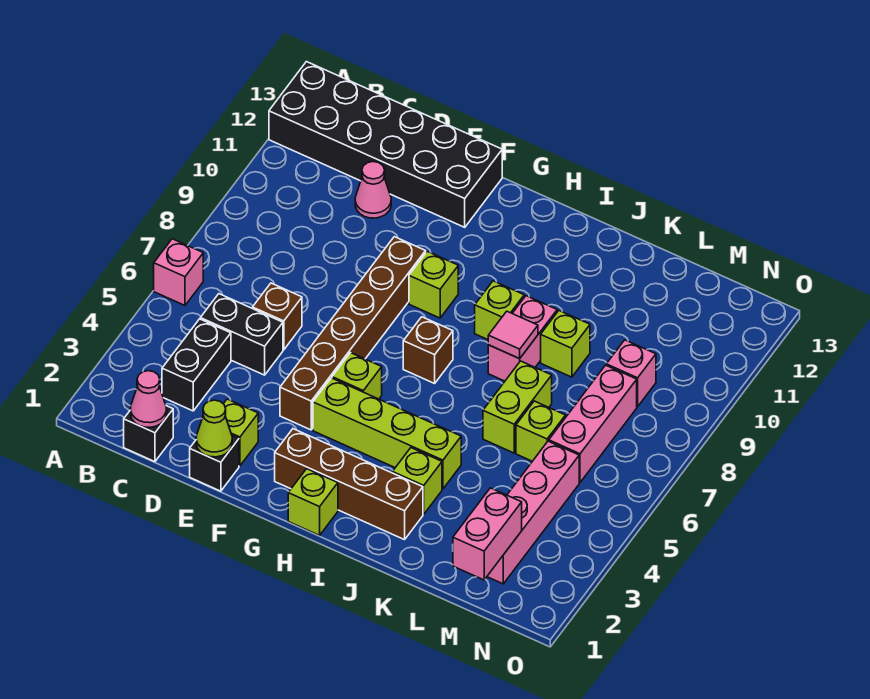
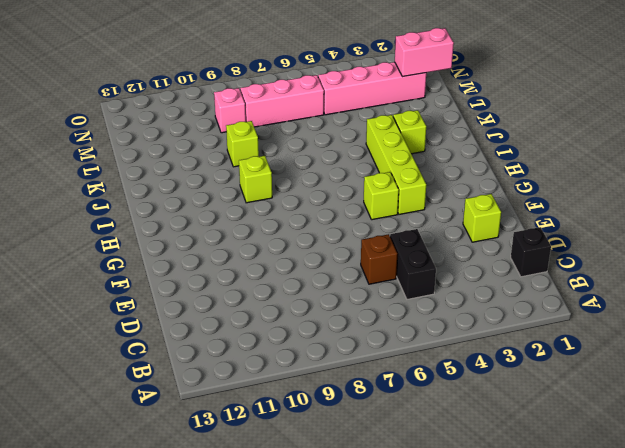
none -> pink 1x1 brick [154,239,203,305]
none -> black 2x6 brick [269,62,502,227]
none -> black 1x2 brick [162,319,231,411]

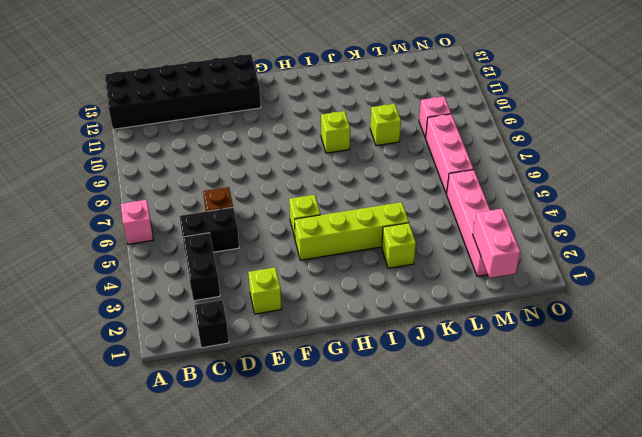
none -> pink 1x1 cone [355,162,391,218]
none -> black 1x1 brick [190,435,239,491]
none -> brown 1x6 brick [280,237,426,430]

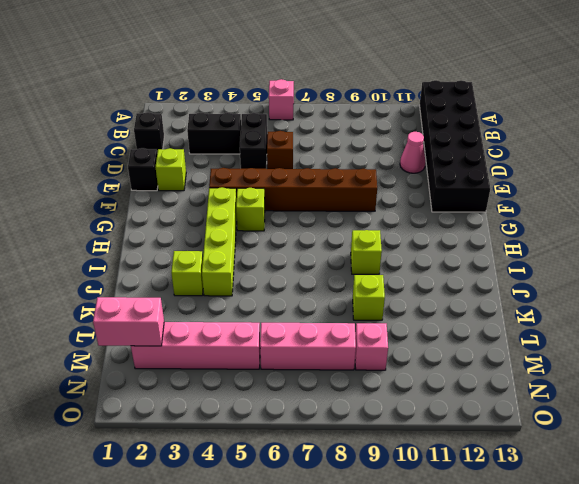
none -> brown 1x4 brick [275,429,423,540]
none -> lime 1x1 brick [409,251,458,318]
none -> lime 1x1 brick [288,469,338,535]

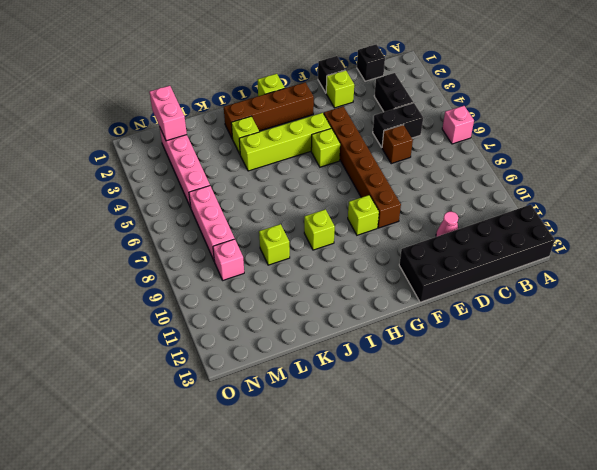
none -> brown 1x1 brick [403,317,453,383]
none -> pink 1x2 brick [488,296,557,381]
none -> lime 1x2 brick [483,361,552,453]

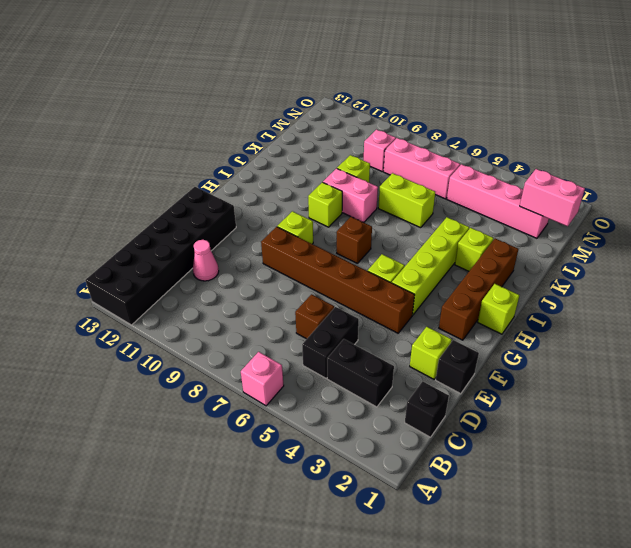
none -> lime 1x1 brick [516,401,565,461]
none -> pink 1x1 cone [130,371,167,427]
none -> lime 1x1 cone [196,400,232,457]

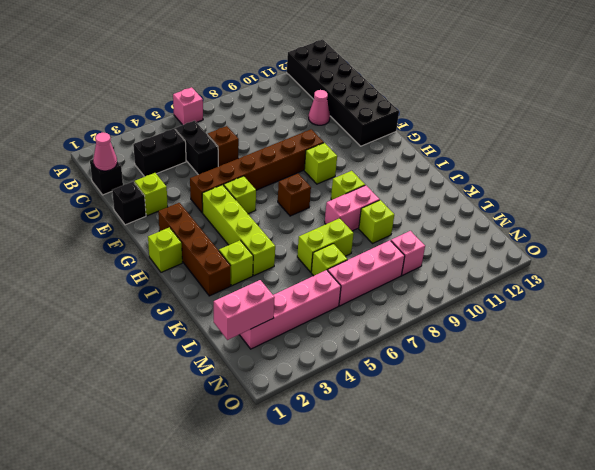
none -> lime 1x1 cone [196,400,232,457]
none -> pink 1x1 tile [488,311,538,359]

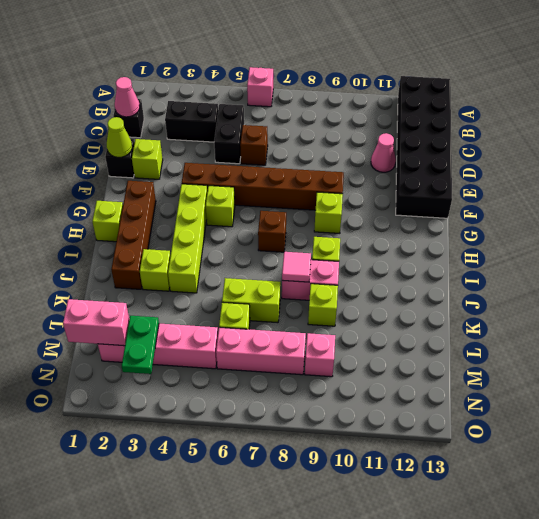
green 1x2 plate [122,316,159,374] -> none

